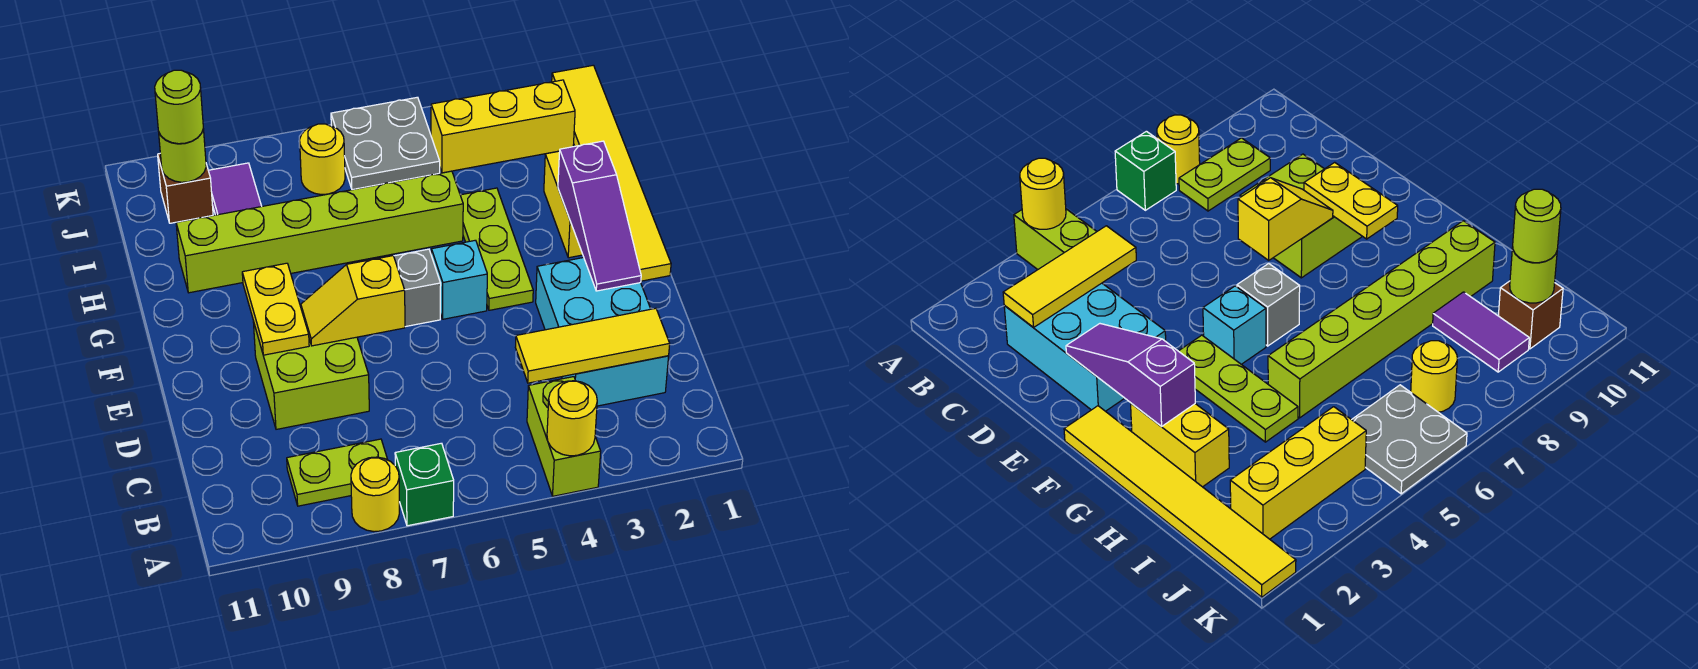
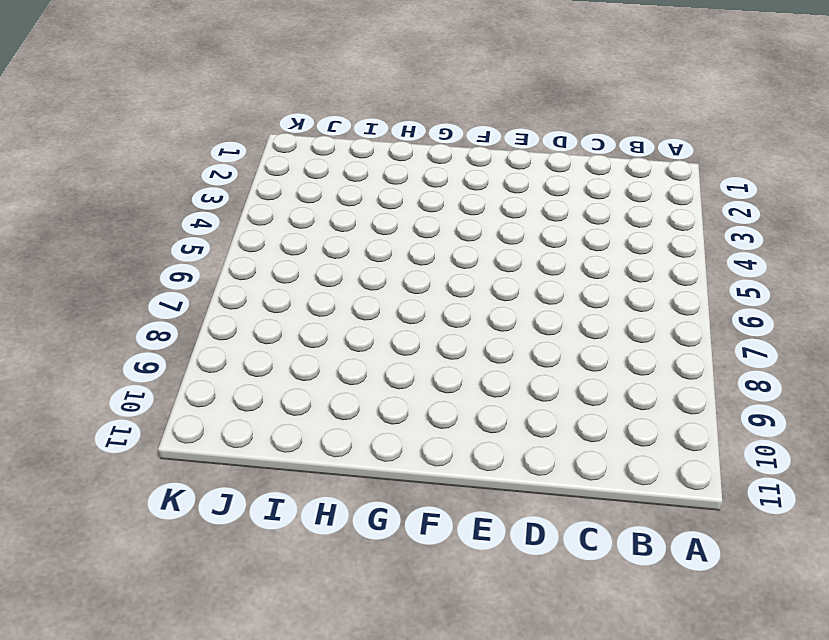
none -> lime 1x2 brick [527,377,601,496]
none -> green 1x1 brick [395,443,454,526]
none -> yellow 1x1 round brick [351,457,399,532]

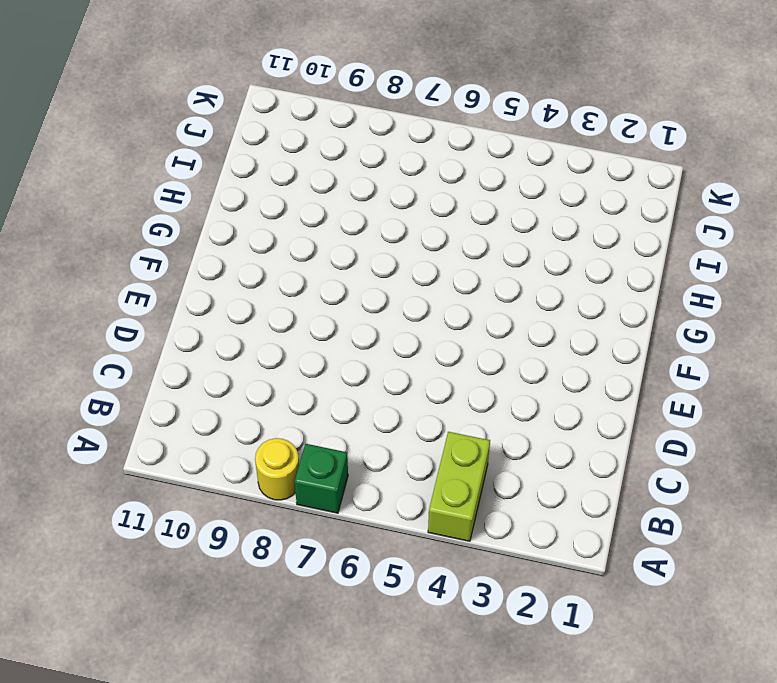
none -> lime 1x2 plate [287,439,388,506]
none -> cyan 2x3 brick [536,258,669,406]
none -> lime 2x2 brick [253,321,369,429]

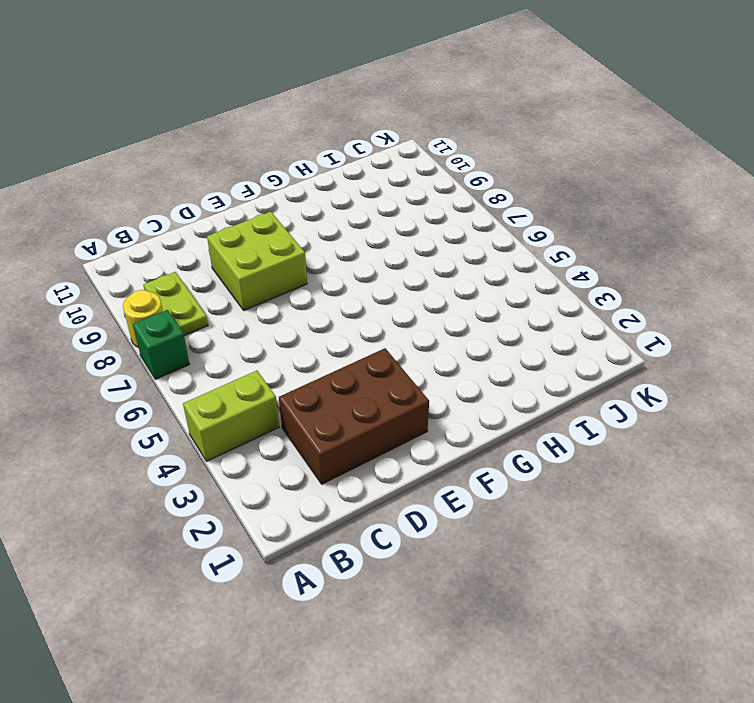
brown 2x3 brick [279,348,429,484] -> cyan 2x3 brick [536,258,669,406]
none -> yellow 1x6 tile [552,65,671,281]
none -> lime 1x3 plate [460,188,533,310]
none -> cyan 1x1 brick [431,240,487,319]

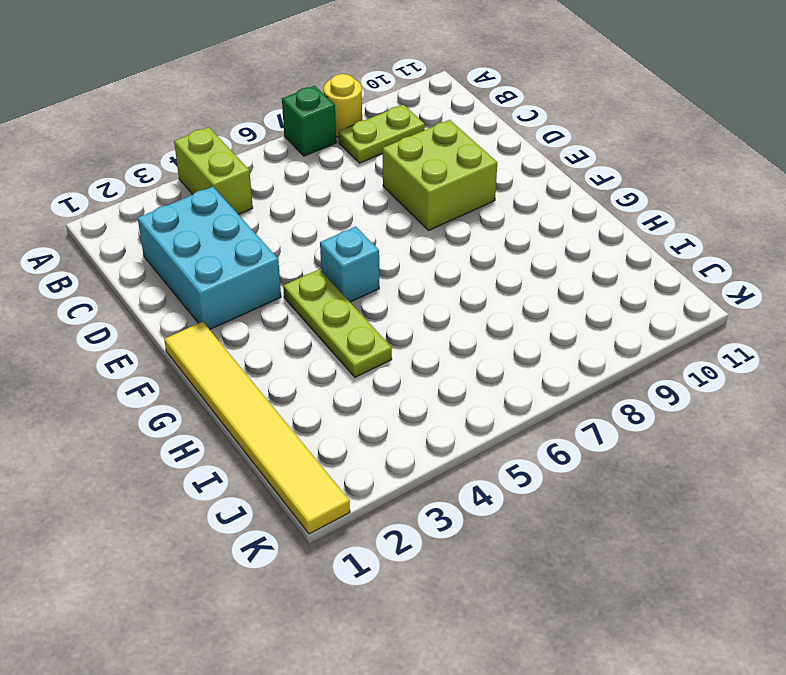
none -> grey 1x1 brick [394,249,441,327]
none -> yellow 1x2 brick [544,151,583,258]
none -> lime 1x6 brick [176,171,463,293]

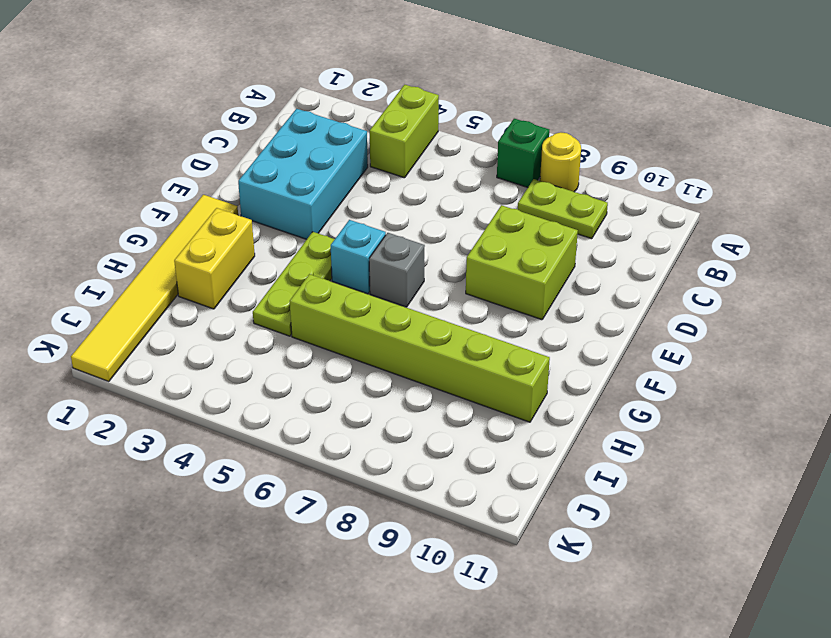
none -> purple 1x2 tile [208,163,262,215]
none -> yellow 1x3 brick [431,80,575,173]
none -> grey 2x2 plate [331,97,440,190]

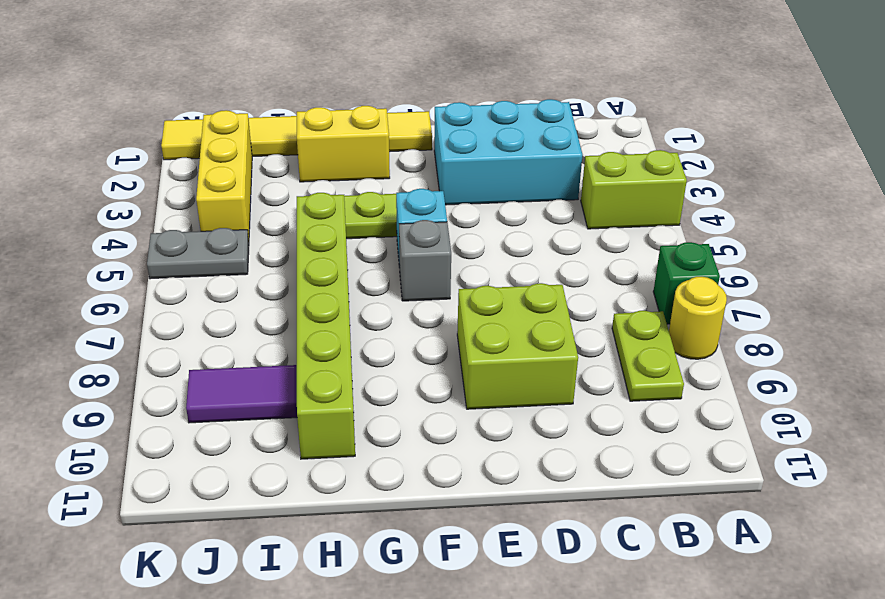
grey 1x2 plate [147,228,249,279] -> grey 2x2 plate [331,97,440,190]
none -> yellow 1x1 round brick [300,124,345,195]
none -> brown 1x1 brick [158,154,213,223]
none -> yellow 1x1 round brick [547,381,597,456]

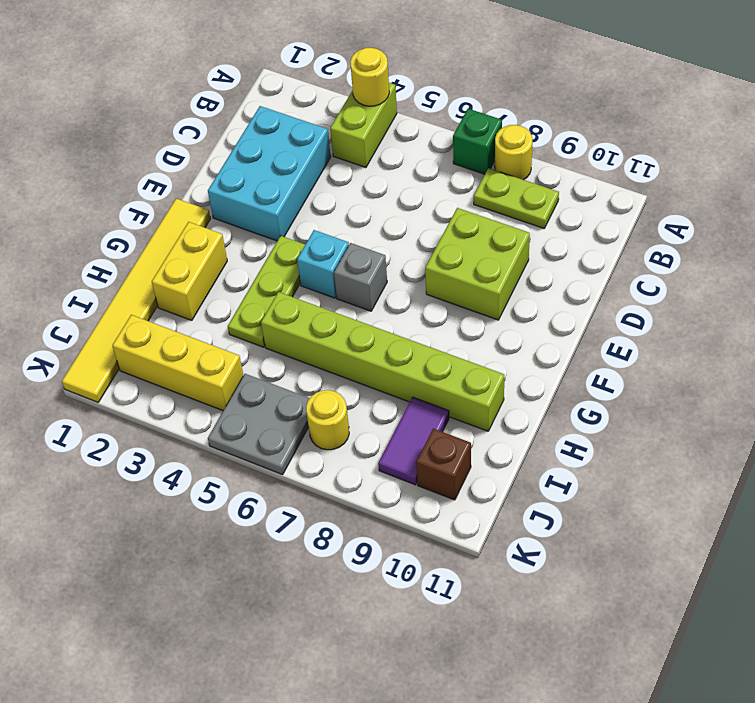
none -> yellow 1x3 tile [515,308,670,383]
none -> purple 1x3 slope [558,141,641,291]
none -> yellow 1x2 slope [301,256,405,346]

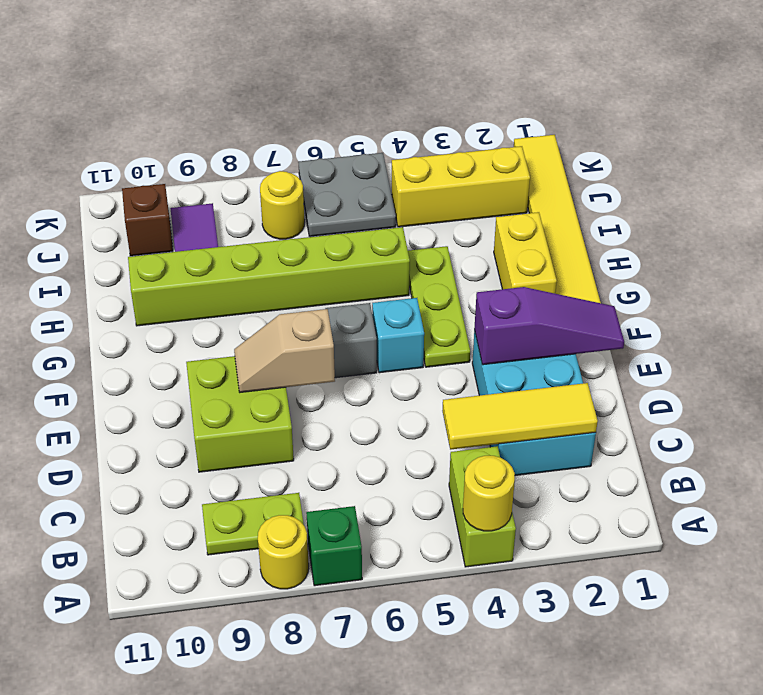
purple 1x3 slope [474,287,624,365] -> purple 1x3 slope turned to [558,141,641,291]
tan 1x2 slope [234,309,335,392] -> yellow 1x2 slope [301,256,405,346]
none -> yellow 1x2 plate [242,263,309,355]
none -> lime 1x1 round brick [159,129,206,182]
none -> lime 1x1 round brick [155,70,203,144]

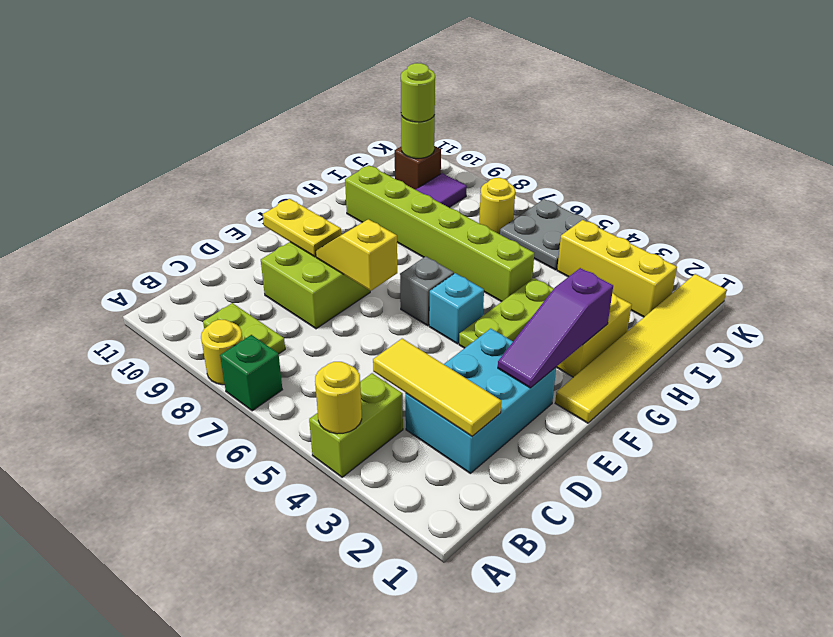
yellow 1x2 plate [263,199,341,257] -> yellow 1x2 plate turned to [242,263,309,355]

